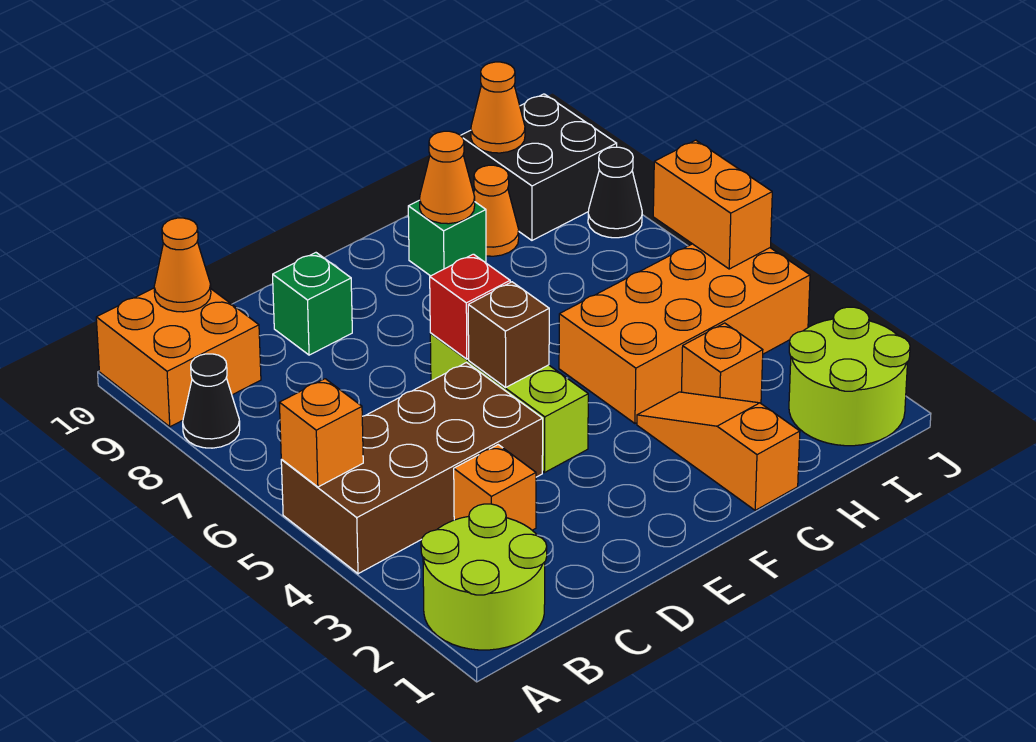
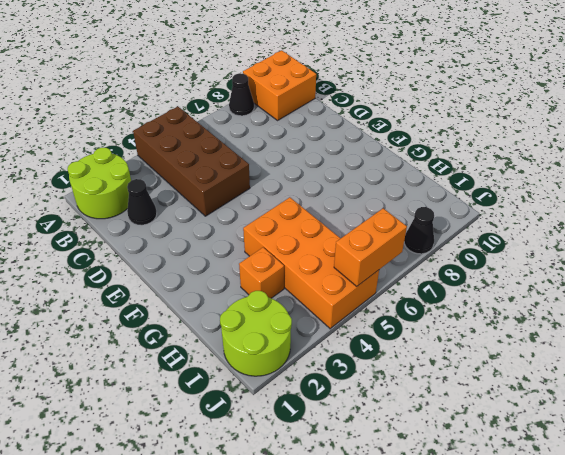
black 1x1 cone [127,179,157,225] -> none
none -> orange 1x1 brick [454,445,536,530]
none -> green 1x1 brick [273,253,352,355]
none -> lime 1x3 brick [430,333,588,472]

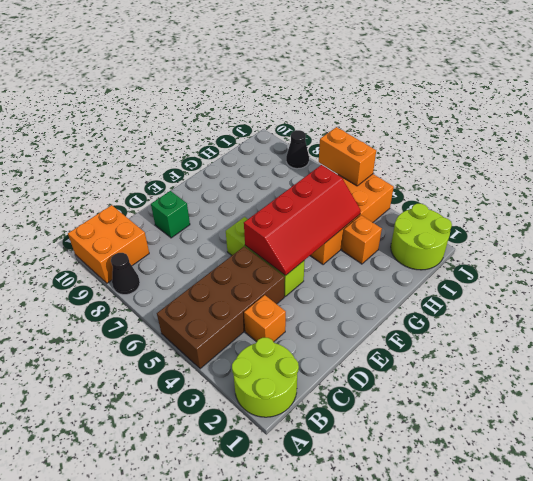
red 2x4 slope [244,165,361,276] -> brown 1x1 brick [468,282,549,387]
none -> orange 1x3 slope [637,392,800,510]
none -> green 1x1 brick [408,200,486,276]
none -> orange 1x1 cone [474,165,519,256]

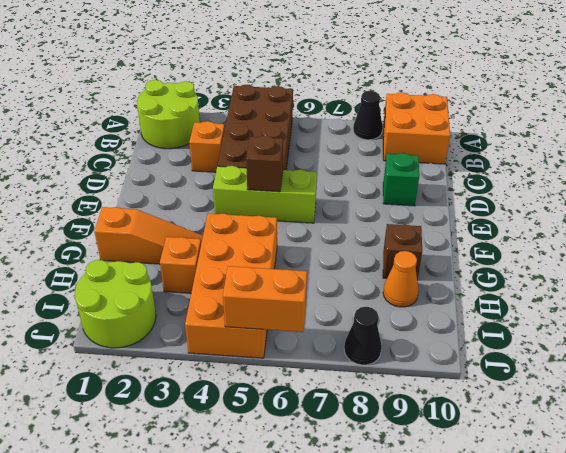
brown 1x1 brick [383,224,422,280] -> green 1x1 brick [408,200,486,276]
none -> black 2x2 brick [461,94,617,240]
none -> orange 1x1 brick [279,379,363,487]
none -> orange 1x1 cone [154,218,211,312]

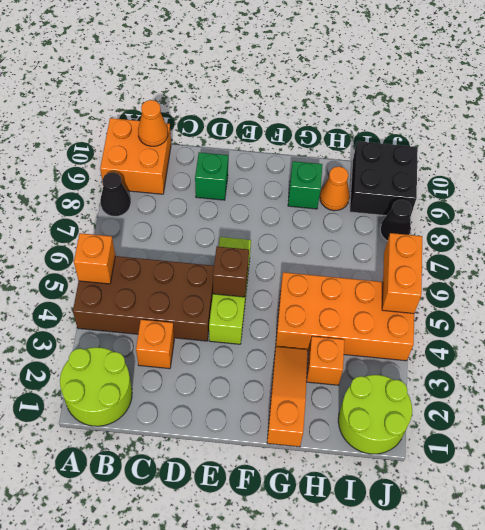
none -> red 1x1 brick [430,254,510,359]
none -> orange 1x1 cone [420,131,475,224]
none -> orange 1x1 cone [471,62,525,153]

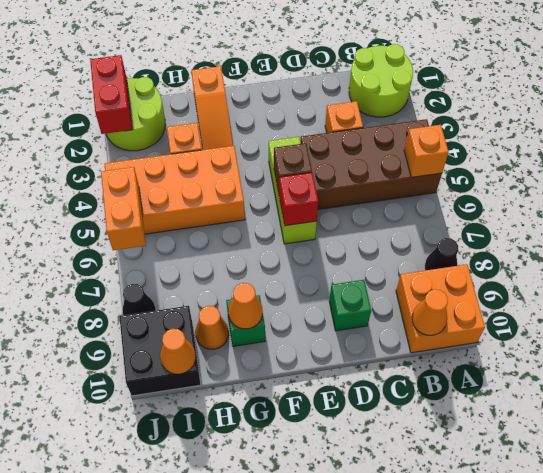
red 1x2 brick [90,55,133,134] -> none

